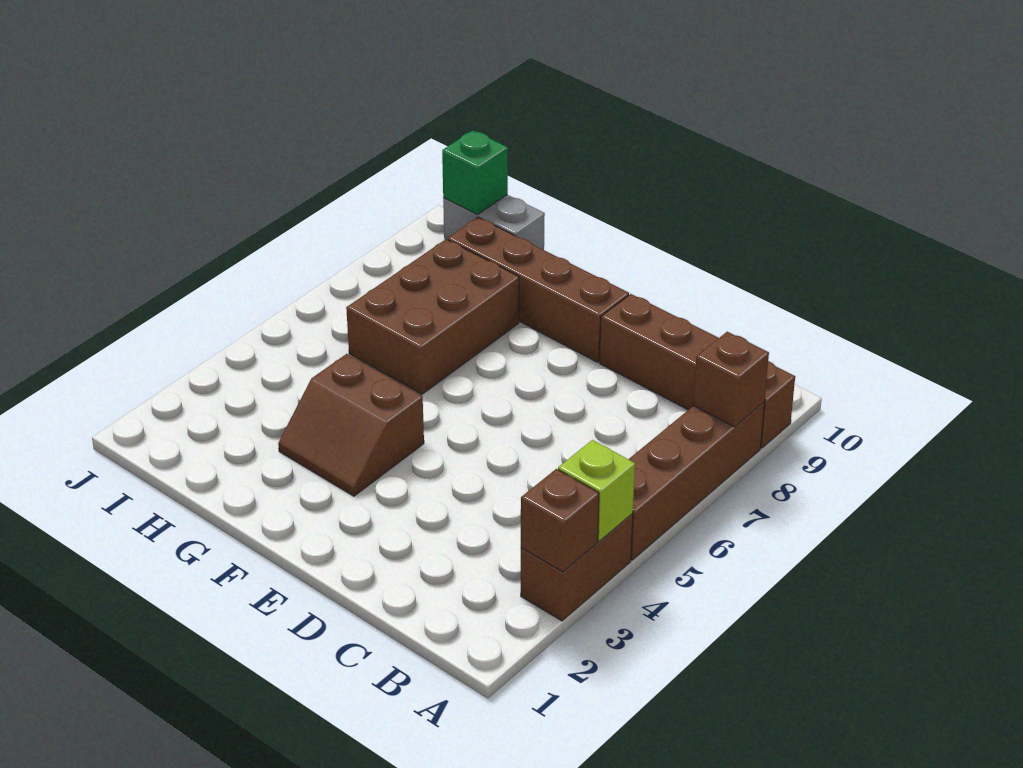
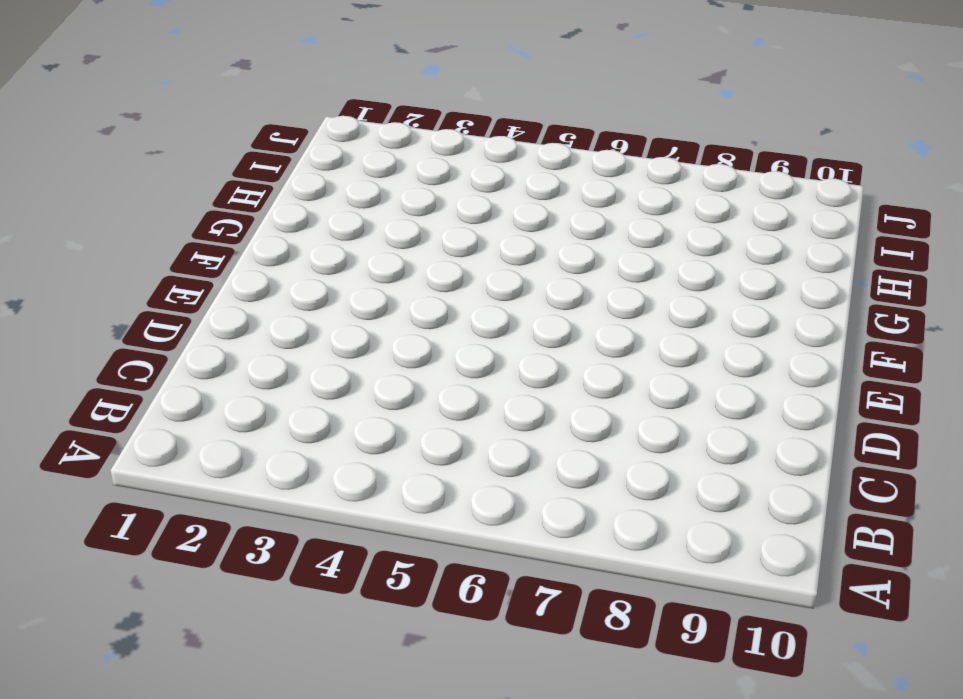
none -> brown 1x2 brick [521,513,633,621]
none -> brown 1x4 brick [629,403,764,560]

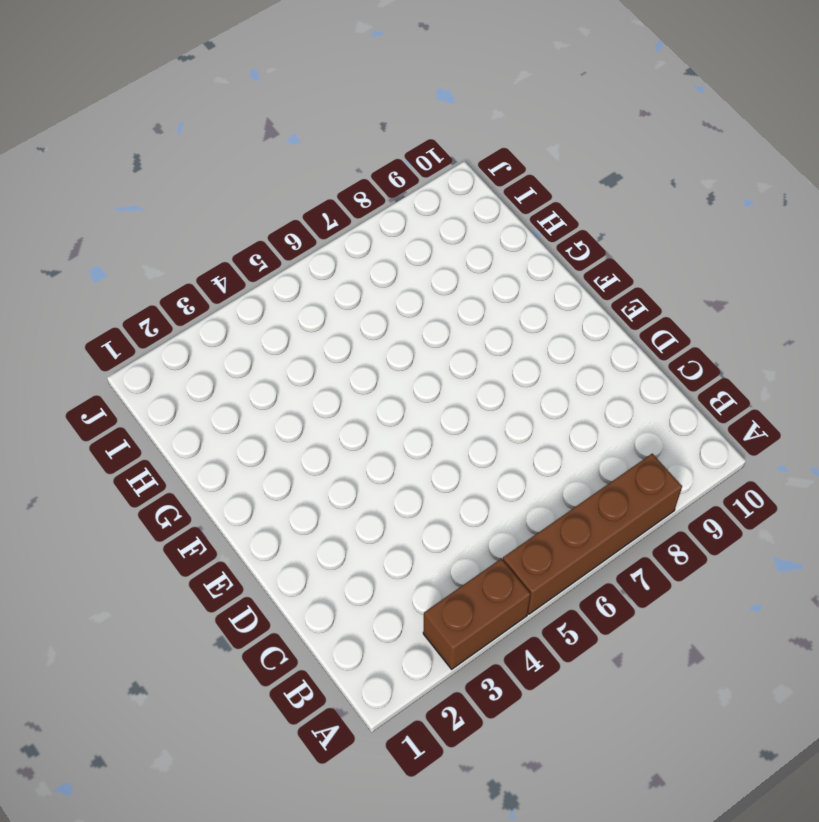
none -> brown 1x4 brick [599,294,795,448]
none -> brown 1x4 brick [447,217,629,362]

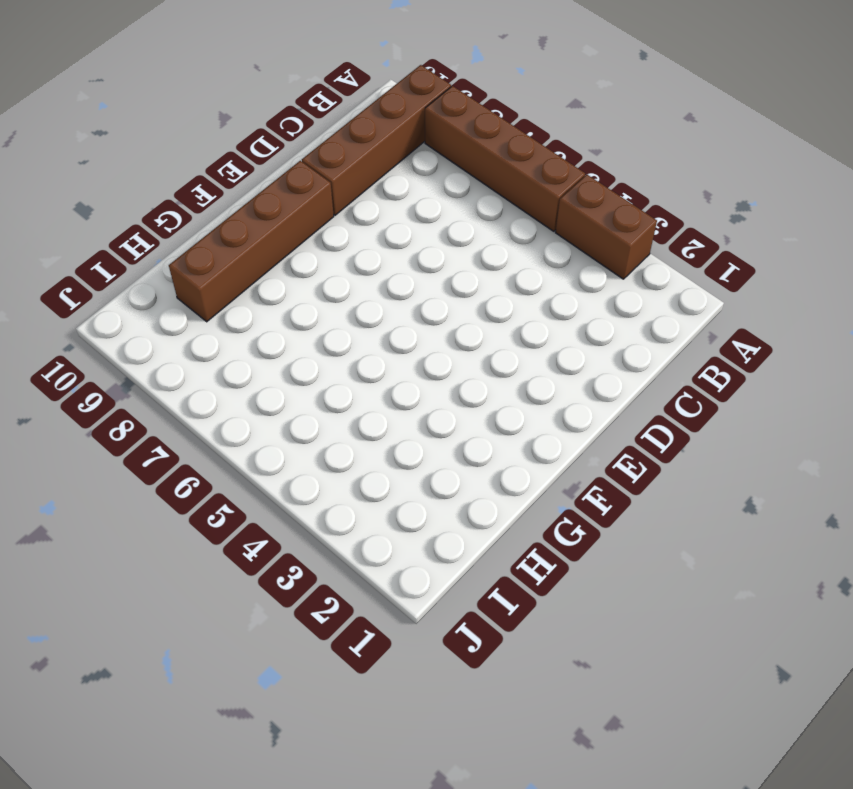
none -> brown 2x2 slope [278,354,424,496]
none -> brown 2x3 brick [346,239,519,394]

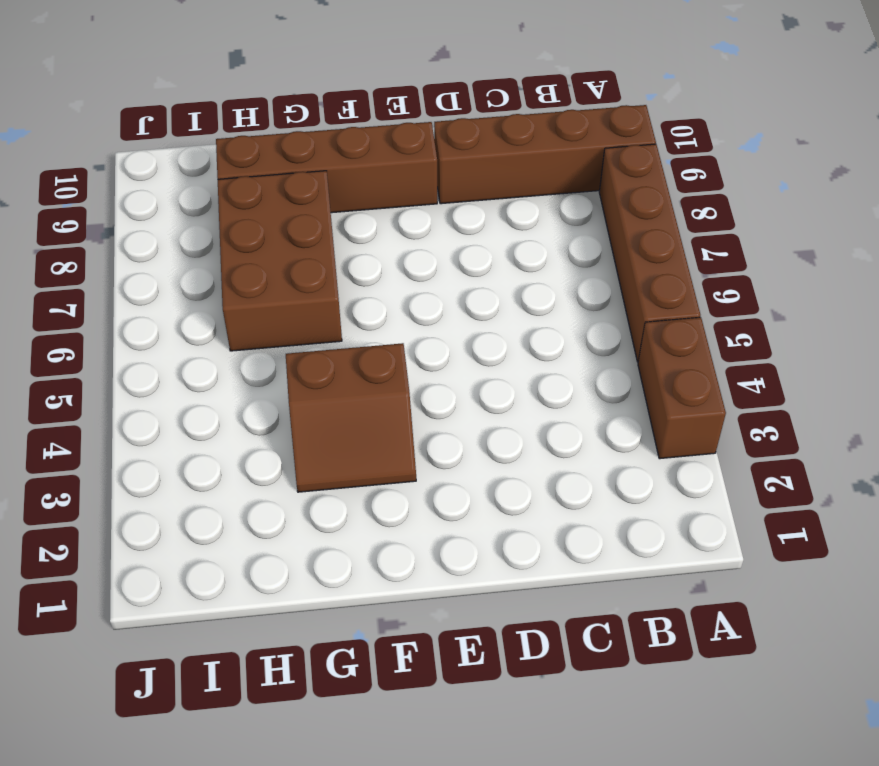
none -> grey 1x2 brick [443,195,545,250]
none -> brown 1x1 brick [521,469,599,572]

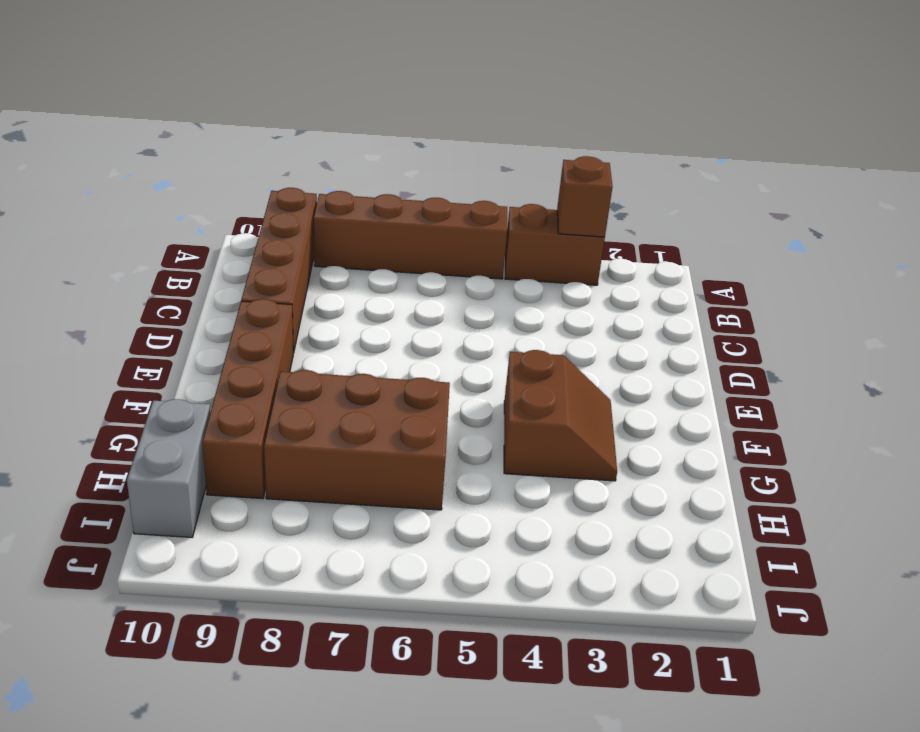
none -> lime 1x1 brick [558,440,635,541]
none -> brown 1x1 brick [693,332,769,427]

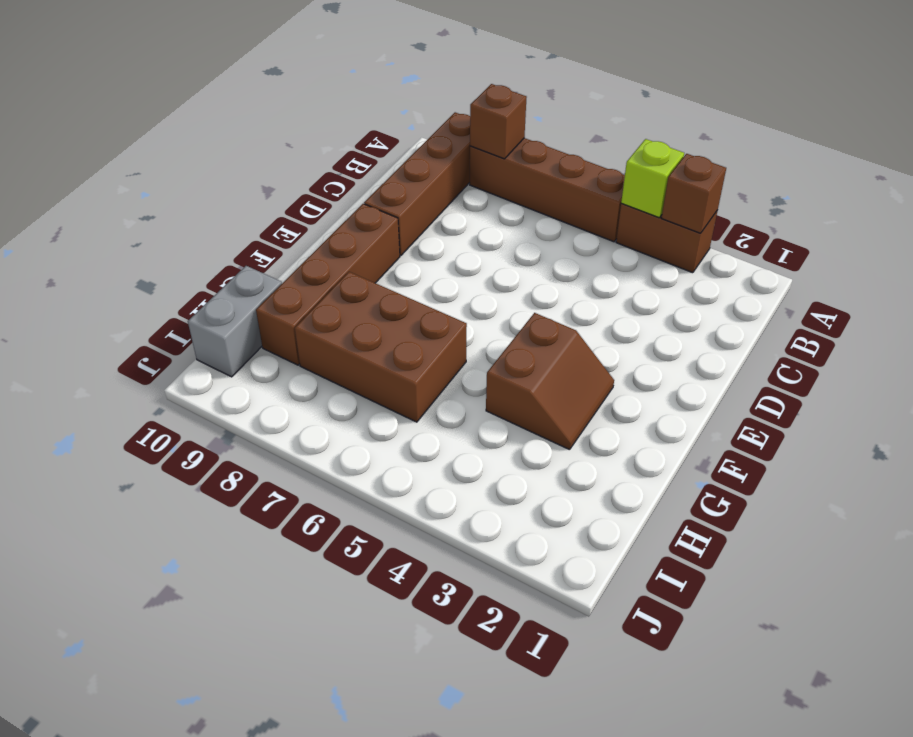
none -> green 1x1 brick [442,130,508,214]

